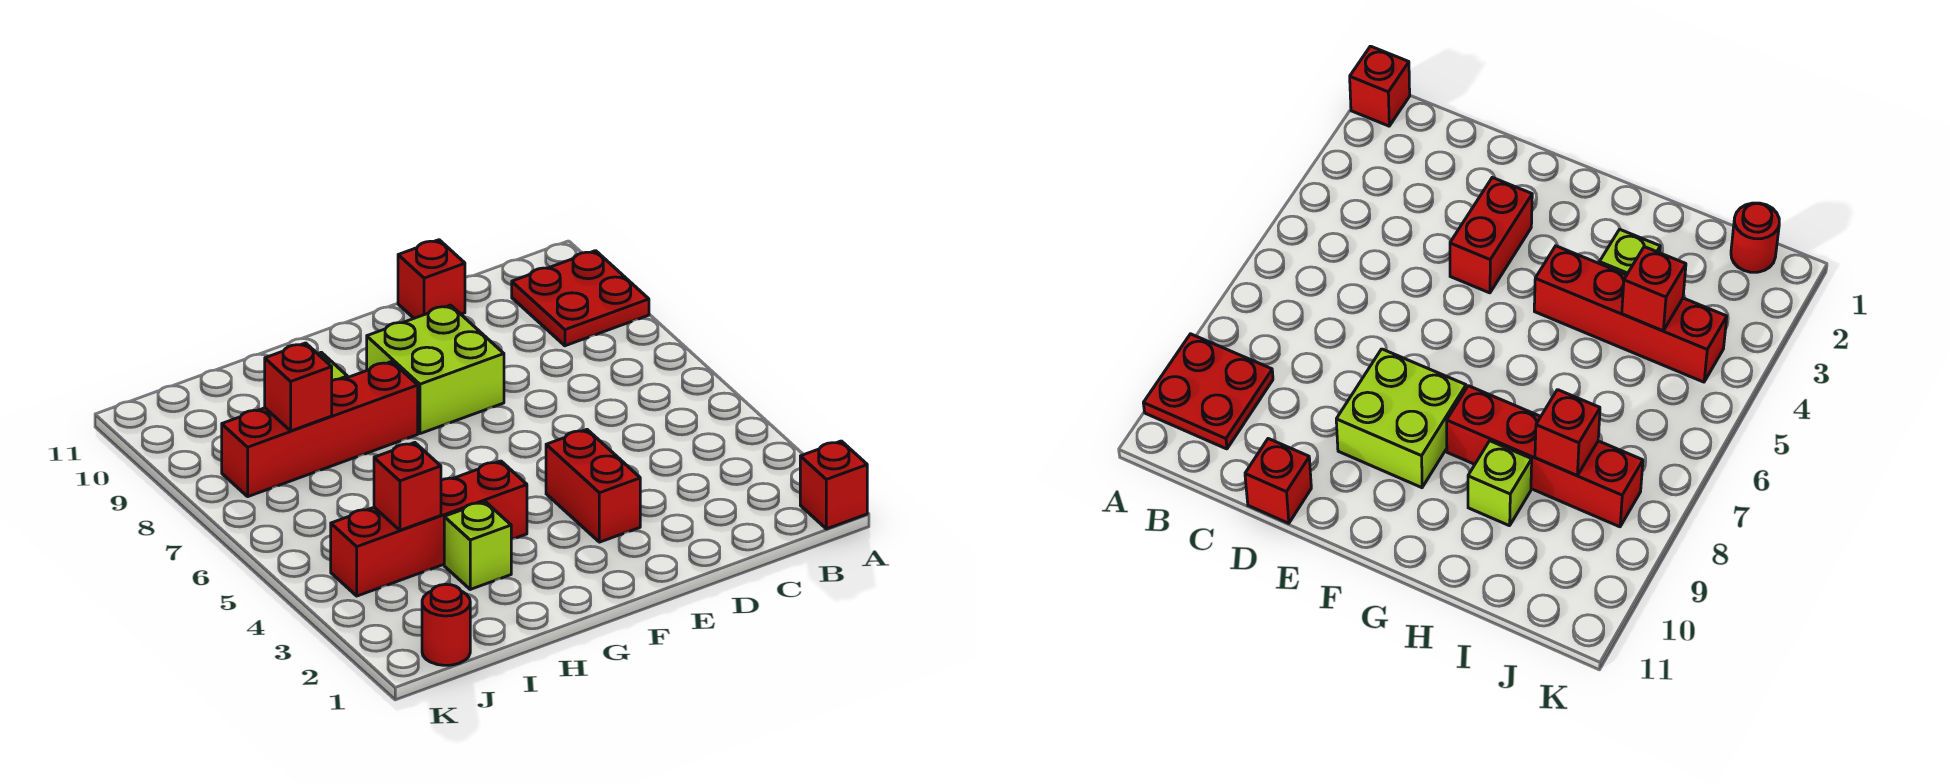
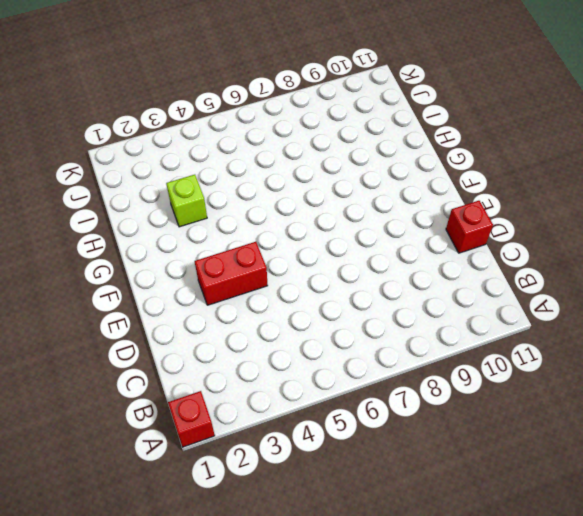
none -> red 2x2 plate [512,251,649,346]
none -> lime 2x2 brick [367,305,504,434]
none -> red 1x4 brick [331,461,527,596]

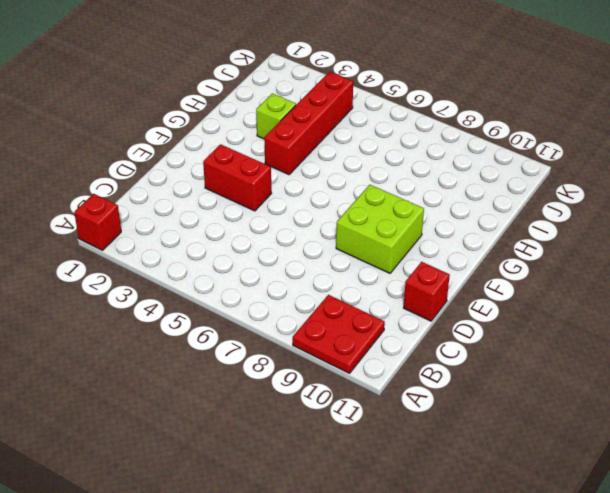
none -> red 1x4 brick [222,362,418,497]
none -> lime 1x1 brick [1468,441,1532,526]
none -> red 1x1 round brick [422,584,470,665]

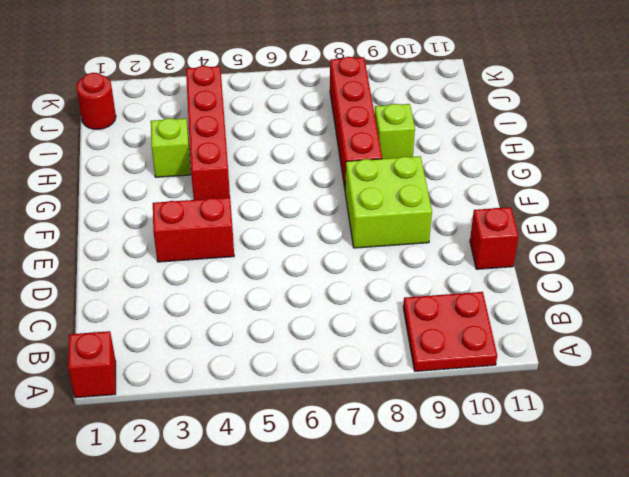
none -> red 1x1 brick [374,443,441,530]
none -> red 1x1 brick [265,343,332,431]

